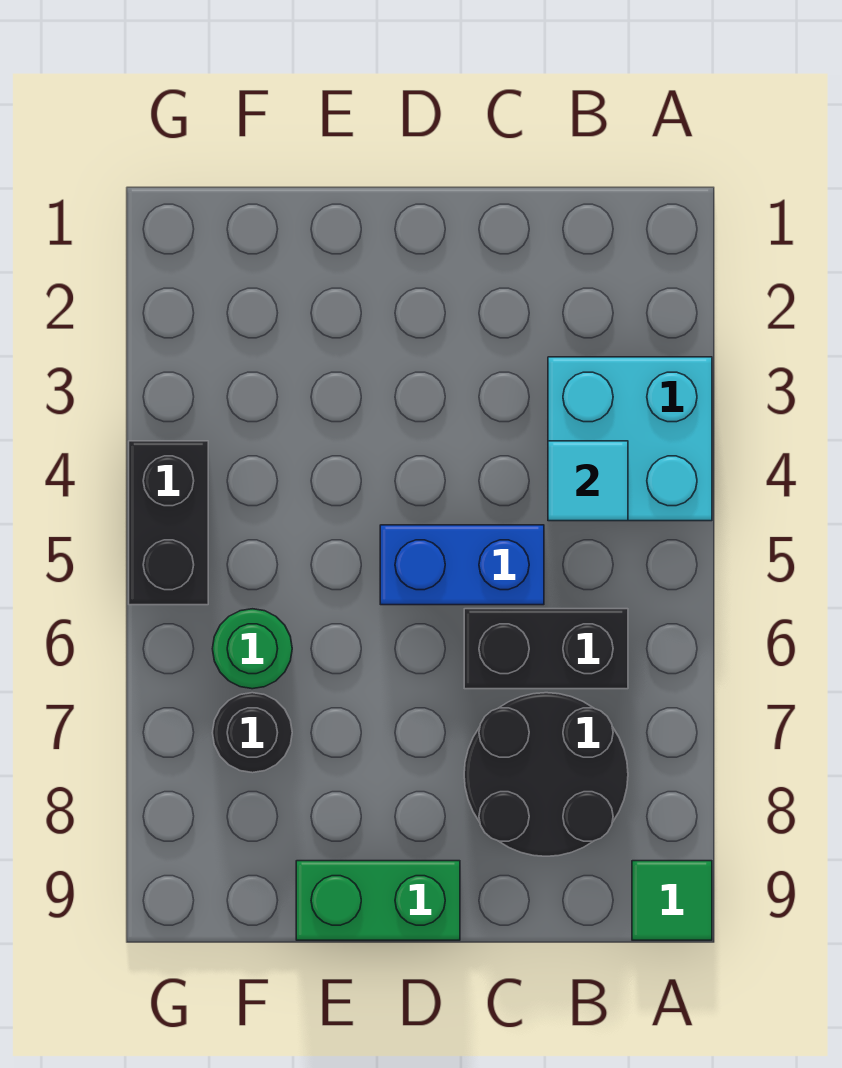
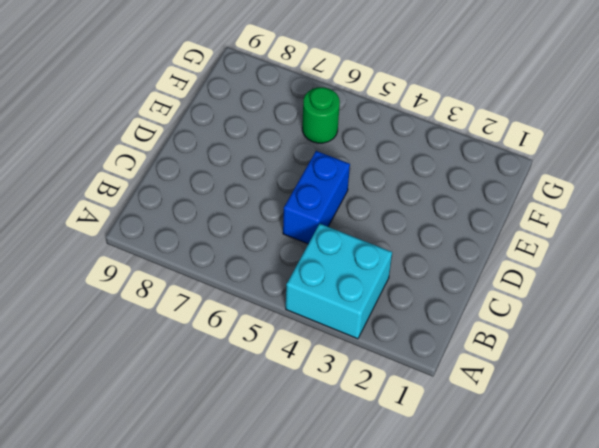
none -> green 1x1 tile [632,861,712,940]
none -> black 1x2 brick [464,609,628,689]

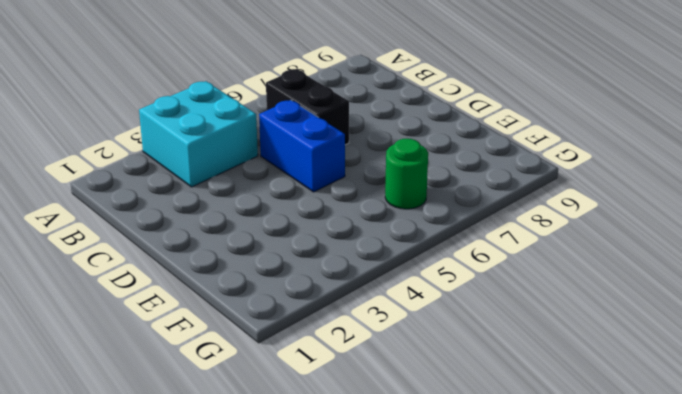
none -> green 1x1 tile [632,861,712,940]
none -> black 2x2 round brick [464,693,628,856]

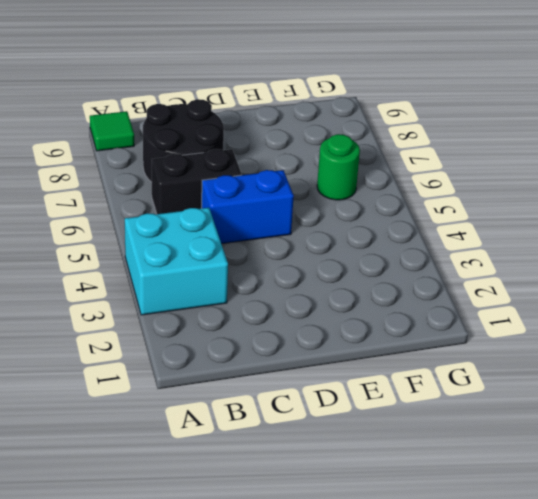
none -> green 1x2 brick [296,861,460,940]
none -> black 1x1 round brick [212,693,292,773]

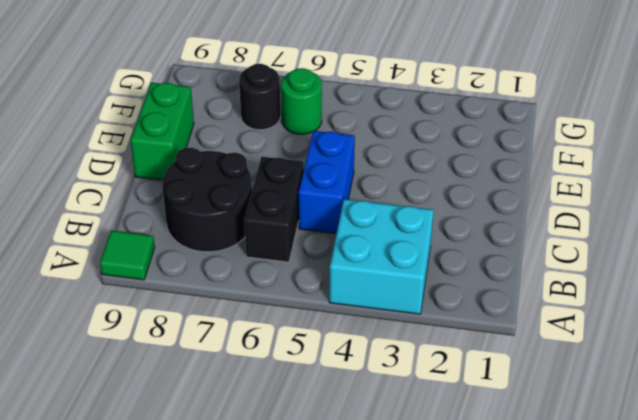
none -> black 1x2 brick [129,441,208,605]
none -> cyan 1x1 tile [548,441,628,521]

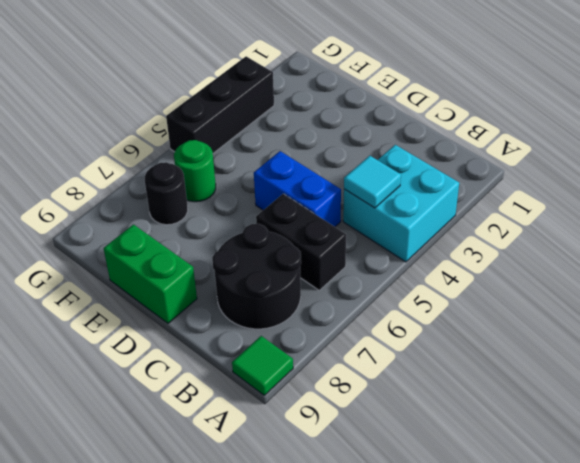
black 1x3 brick [166,56,274,153] -> black 1x2 brick [129,441,208,605]

